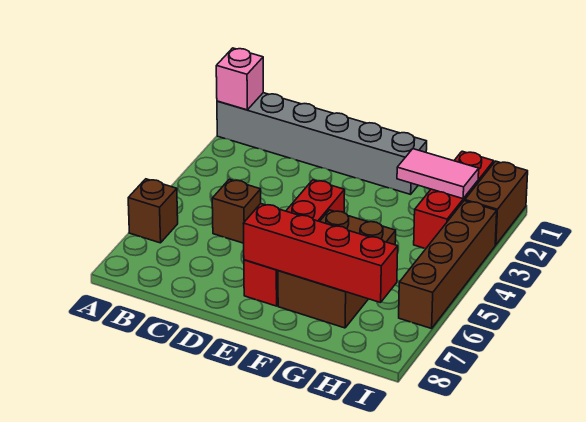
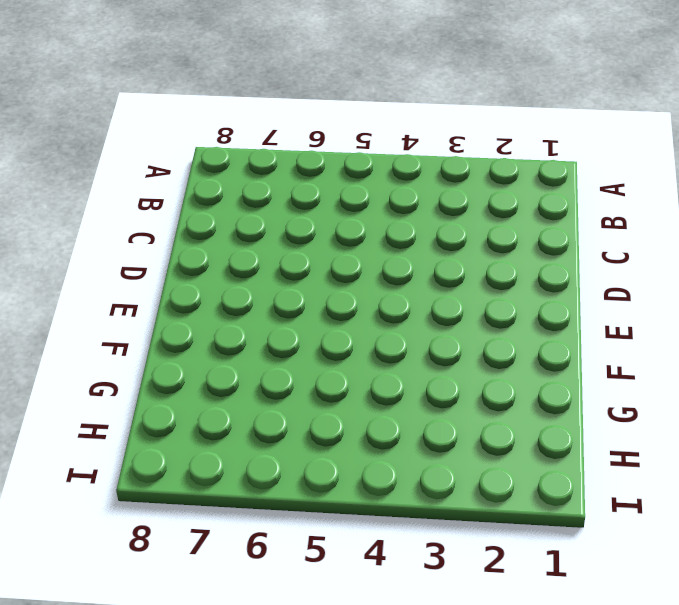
none -> grey 1x6 brick [217,93,427,194]
none -> brown 1x1 brick [128,179,178,243]

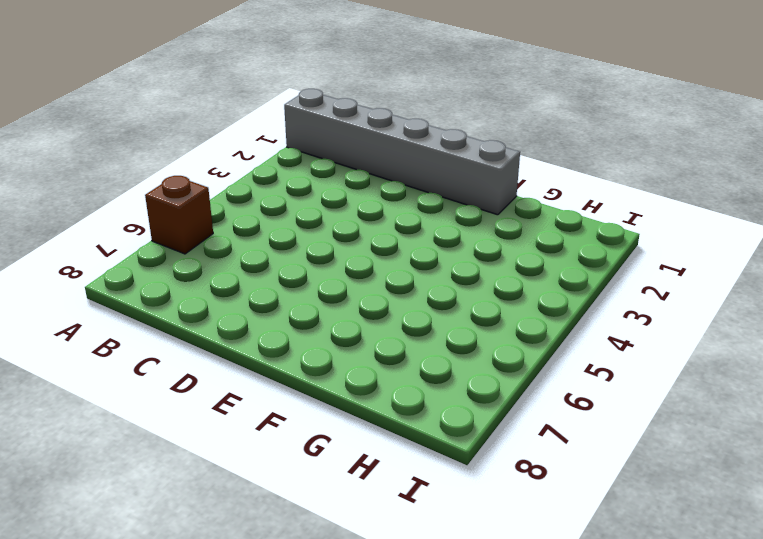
none -> brown 1x1 brick [212,179,261,243]
none -> red 1x4 brick [244,180,345,306]

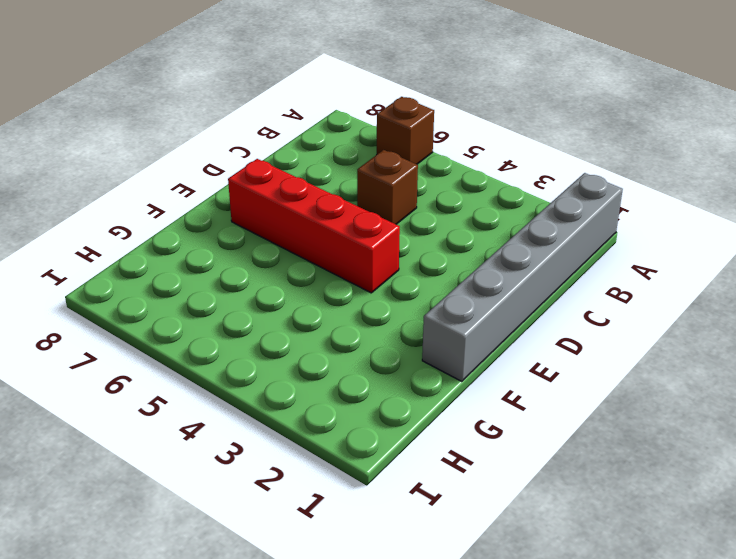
none -> brown 2x3 brick [278,210,396,328]
none -> red 1x3 brick [414,151,494,249]

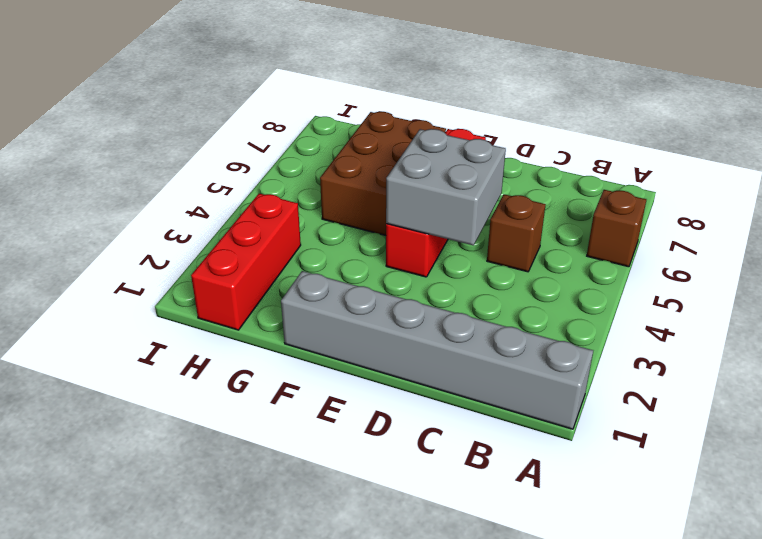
grey 2x2 brick [386,129,506,245] -> none
none -> brown 1x2 brick [465,161,528,245]
none -> brown 1x4 brick [399,201,497,329]

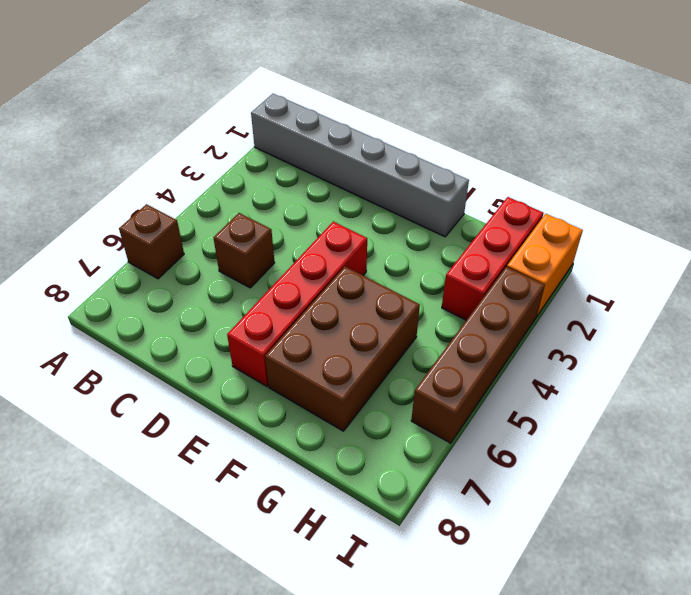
orange 1x2 brick [507,214,583,317] -> brown 1x2 brick [465,161,528,245]
none -> pink 1x1 brick [216,48,263,110]
none -> red 1x4 brick [243,204,398,303]

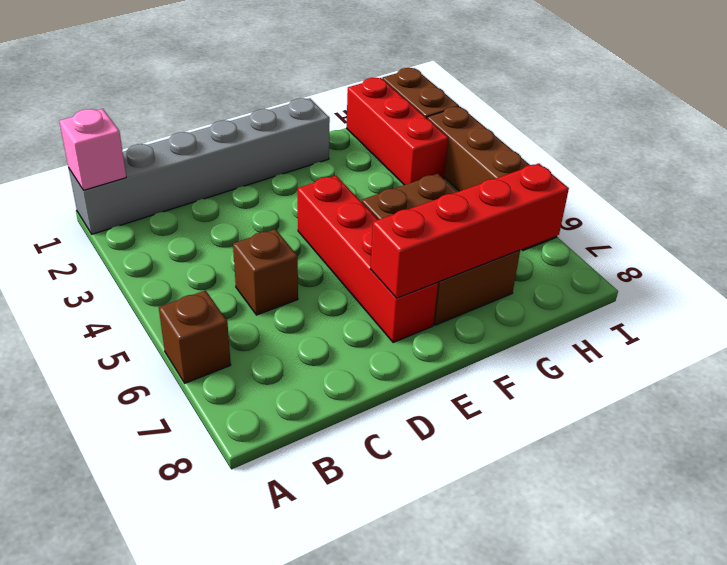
none -> pink 1x2 tile [397,149,479,199]

